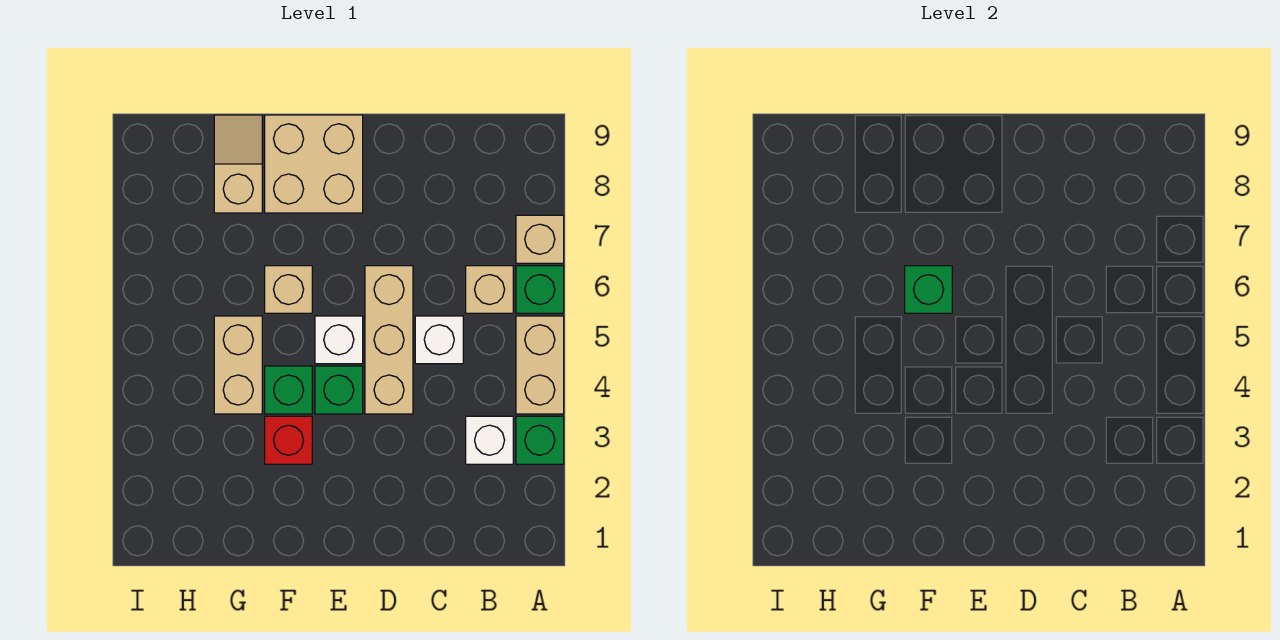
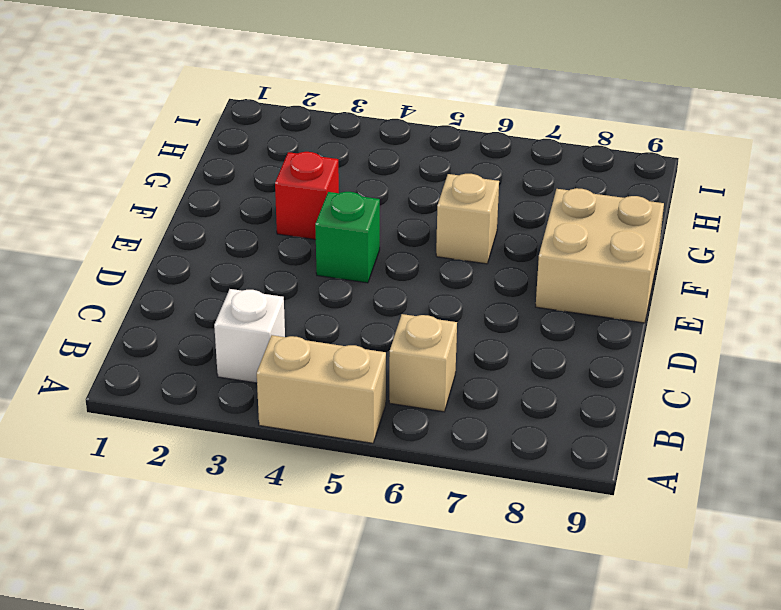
none -> green 1x1 brick [516,416,564,464]
none -> green 1x1 brick [516,266,564,313]
none -> tan 1x1 brick [516,215,564,263]

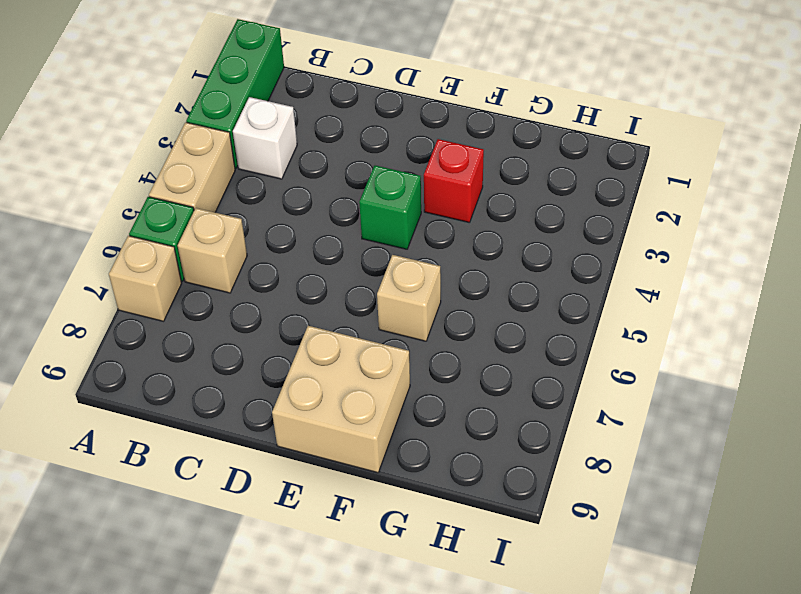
green 1x3 brick [186,19,284,168] -> green 1x1 brick [516,416,564,464]
none -> white 1x1 brick [415,316,463,364]
none -> tan 1x3 brick [365,266,413,414]
none -> white 1x1 brick [315,316,363,364]

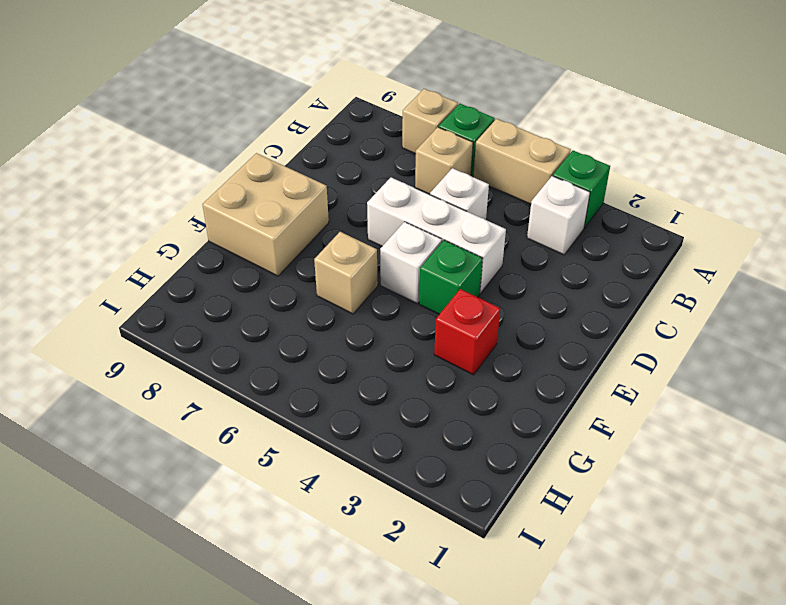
white 1x3 brick [367,178,506,293] -> tan 1x3 brick [365,266,413,414]
none -> green 1x1 brick [265,366,312,414]
none -> tan 1x2 brick [214,316,262,414]
none -> tan 1x2 slope [214,115,262,213]

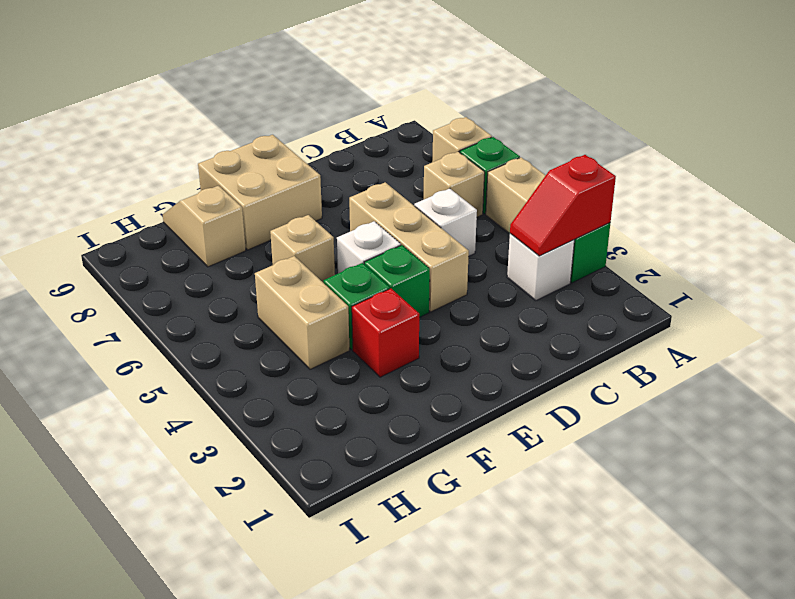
red 1x2 slope [510,155,616,256] -> none
none -> green 1x1 brick [905,266,952,313]

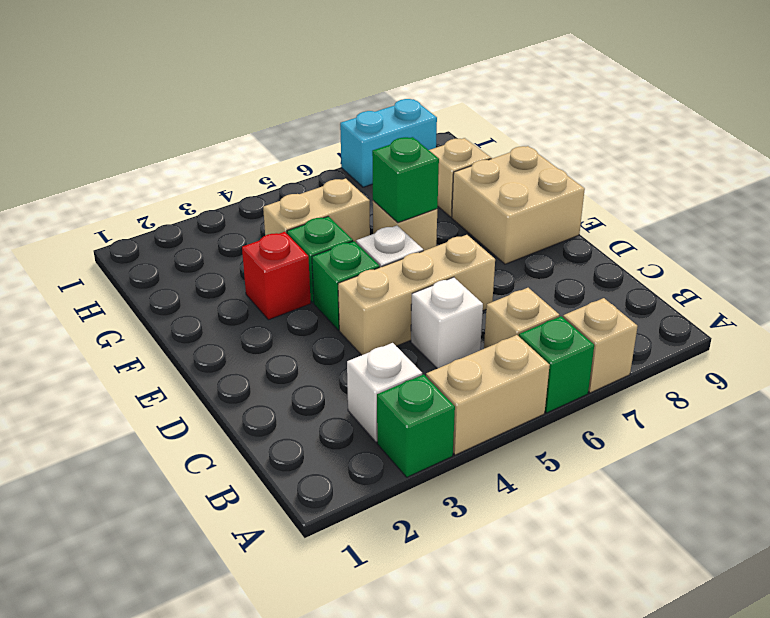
cyan 1x2 brick [340,99,437,187] -> none

